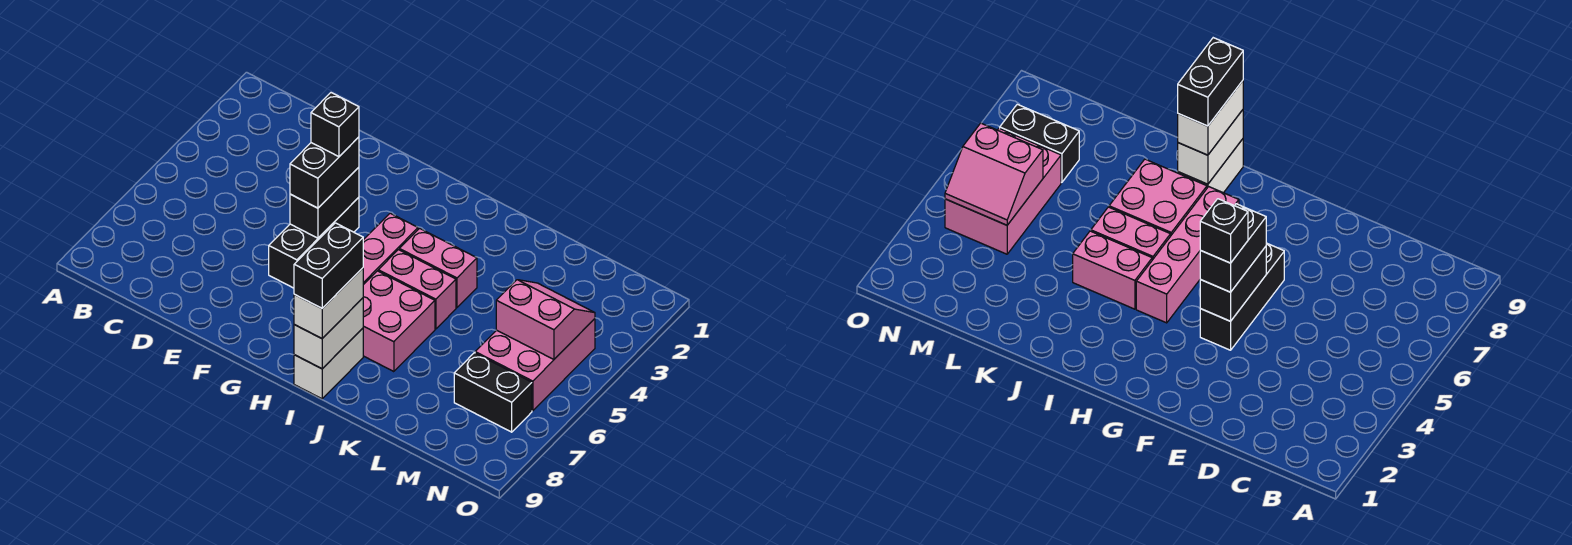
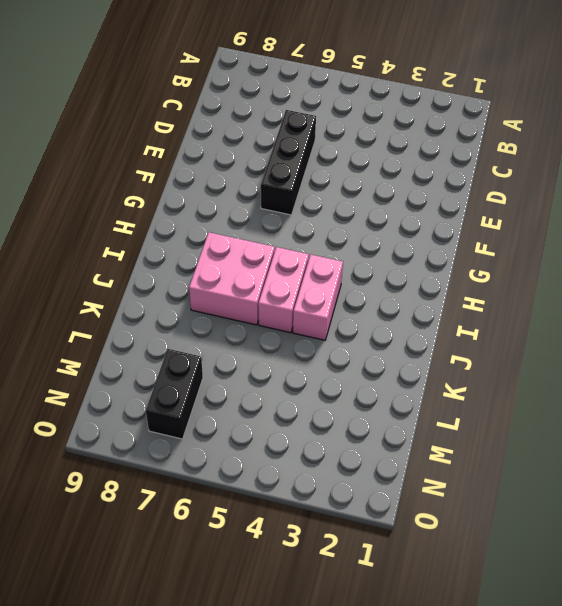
black 1x3 brick [261,110,316,215] -> black 1x3 brick turned to [269,197,359,288]
none -> pink 1x4 brick [363,213,418,285]
none -> white 1x2 brick [294,328,363,399]
none -> pink 2x3 brick [475,319,595,411]

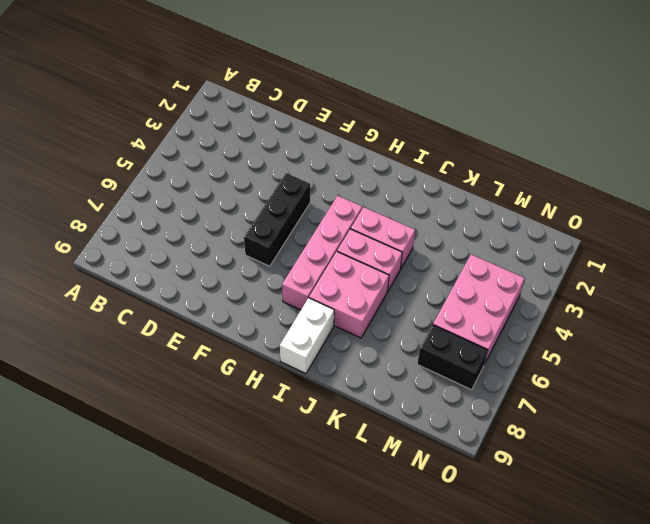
none -> black 1x2 brick [290,167,359,238]
none -> white 1x2 brick [294,298,363,369]
none -> pink 2x2 slope [496,280,595,359]

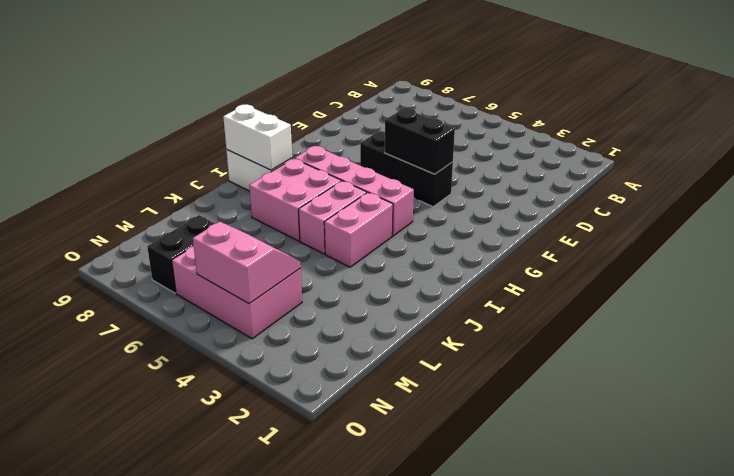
pink 2x2 slope [193,222,301,303] -> pink 2x2 slope turned to [496,280,595,359]
none -> black 1x2 brick [290,137,359,208]
none -> white 1x2 brick [294,268,363,338]
none -> black 1x1 brick [311,93,359,157]

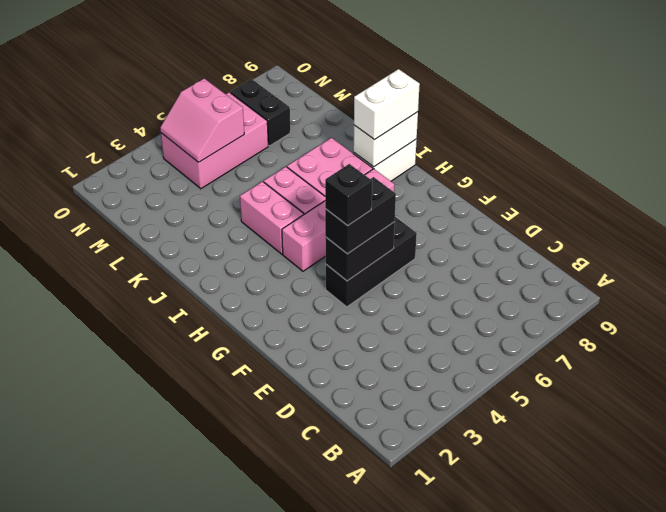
none -> black 1x2 brick [294,223,363,308]

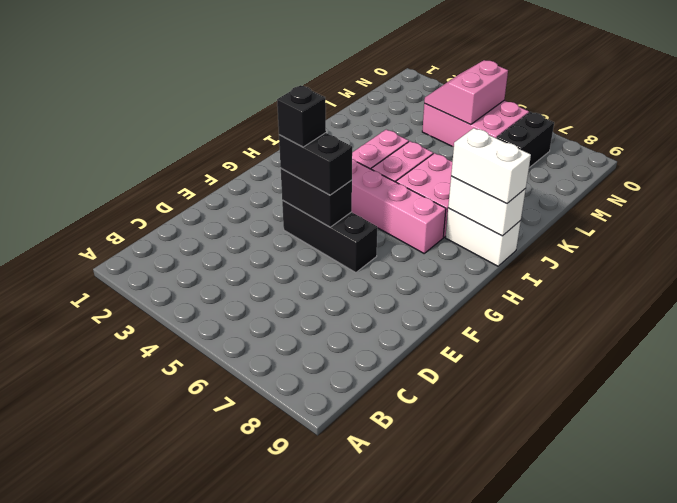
none -> black 1x2 brick [294,223,363,308]

